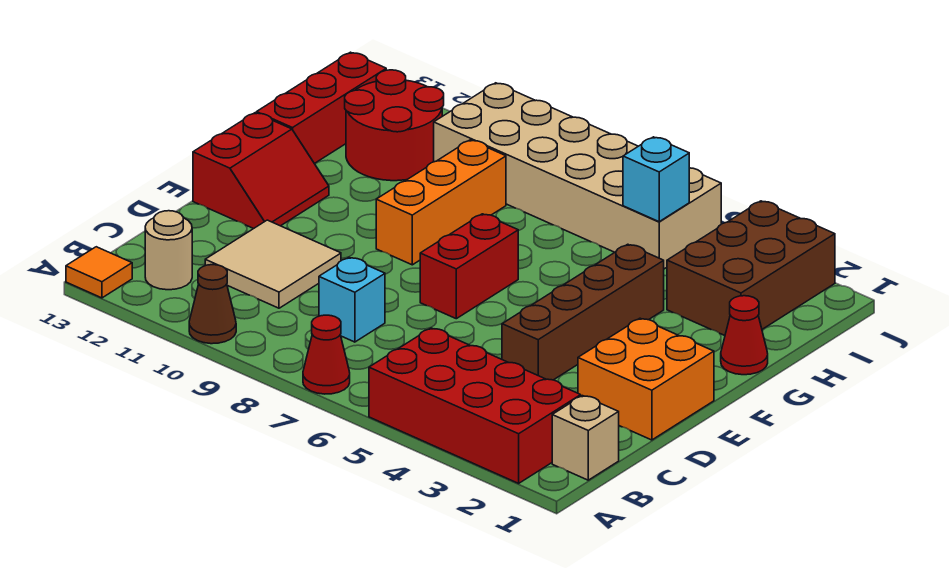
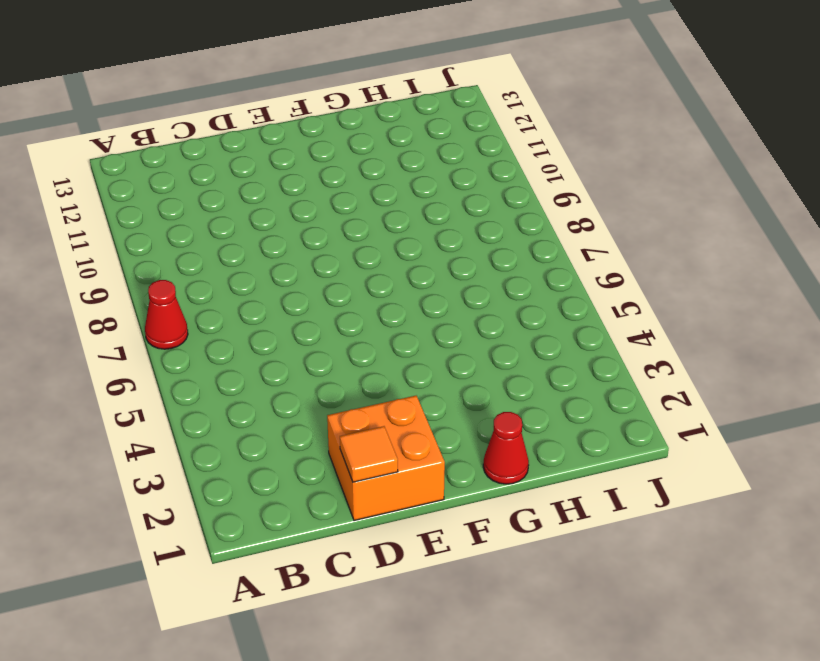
orange 1x1 tile [340,426,398,482] -> orange 1x1 tile moved to [66,247,132,298]
none -> red 2x4 brick [369,328,581,483]
none -> brown 1x1 cone [189,265,236,344]
none -> tan 1x1 brick [552,396,619,480]

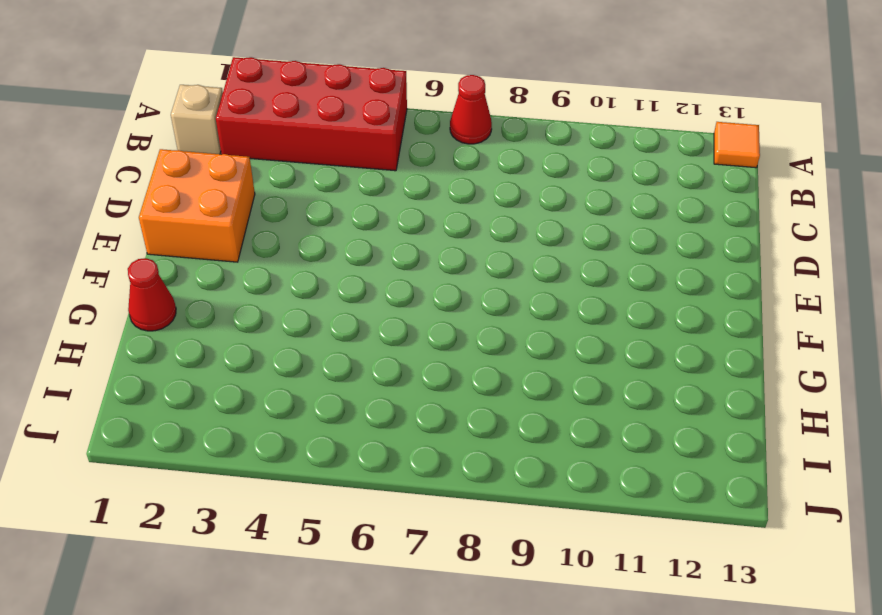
none -> brown 1x1 cone [189,265,236,344]
none -> tan 1x1 round brick [145,211,192,290]
none -> cyan 1x1 brick [319,257,385,342]

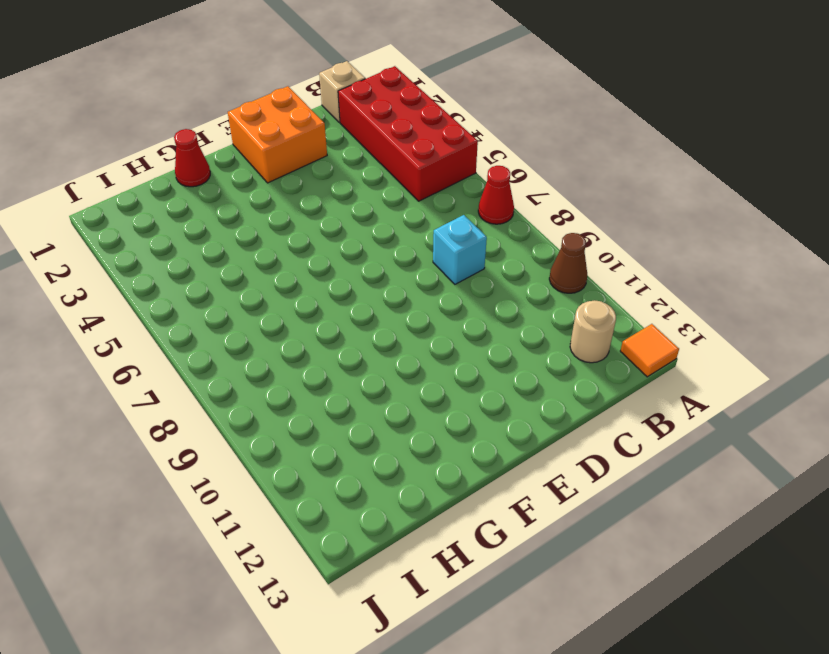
none -> tan 2x2 tile [205,220,341,308]
none -> brown 1x4 brick [502,244,664,380]
none -> red 1x2 brick [420,214,518,319]

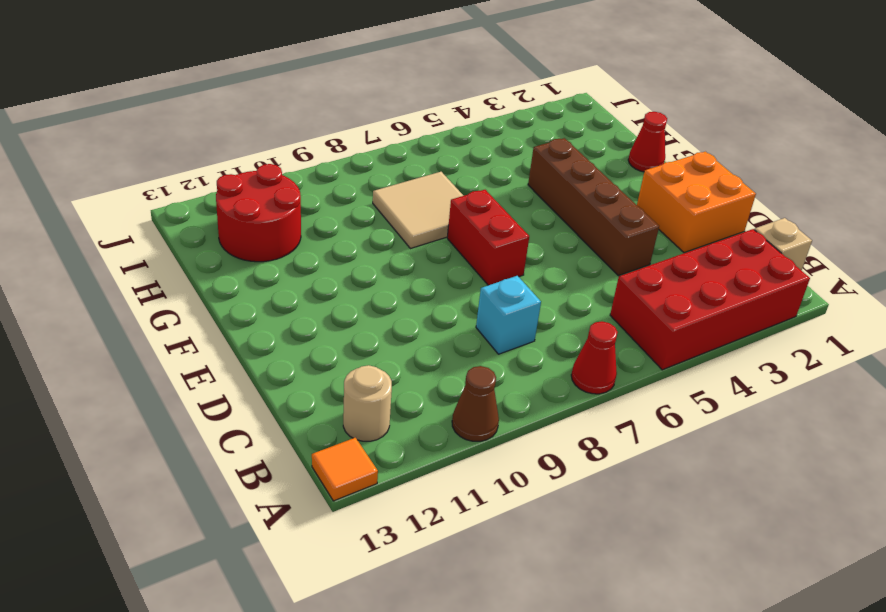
tan 2x2 tile [373,172,463,249] -> tan 2x2 tile moved to [205,220,341,308]
none -> red 2x2 slope [193,113,329,229]
none -> orange 1x3 brick [376,140,506,265]
none -> red 1x3 brick [257,52,386,164]

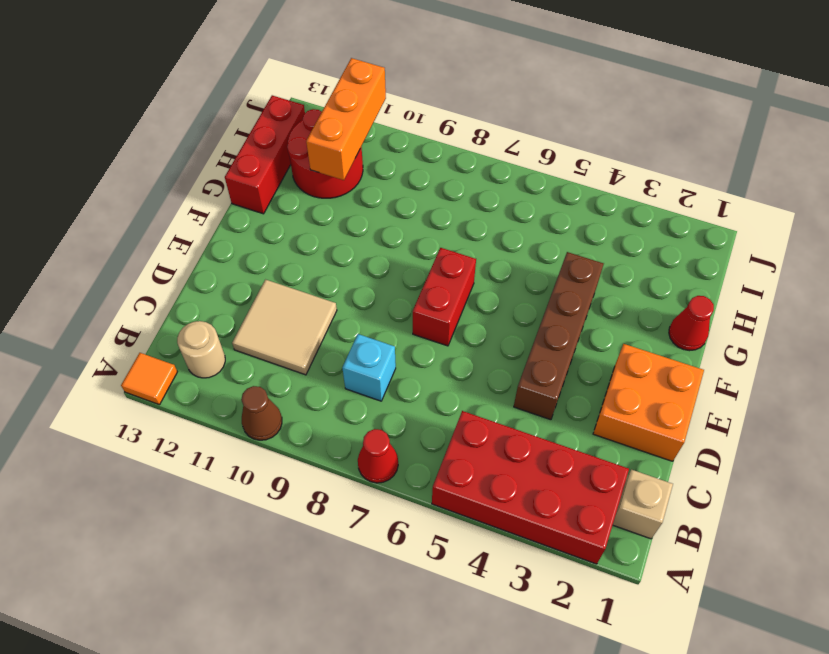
orange 1x3 brick [306,58,386,180] -> orange 1x3 brick moved to [376,140,506,265]
none -> red 2x2 slope [193,113,329,229]
none -> brown 2x3 brick [667,201,835,335]
none -> tan 2x6 brick [434,83,721,269]

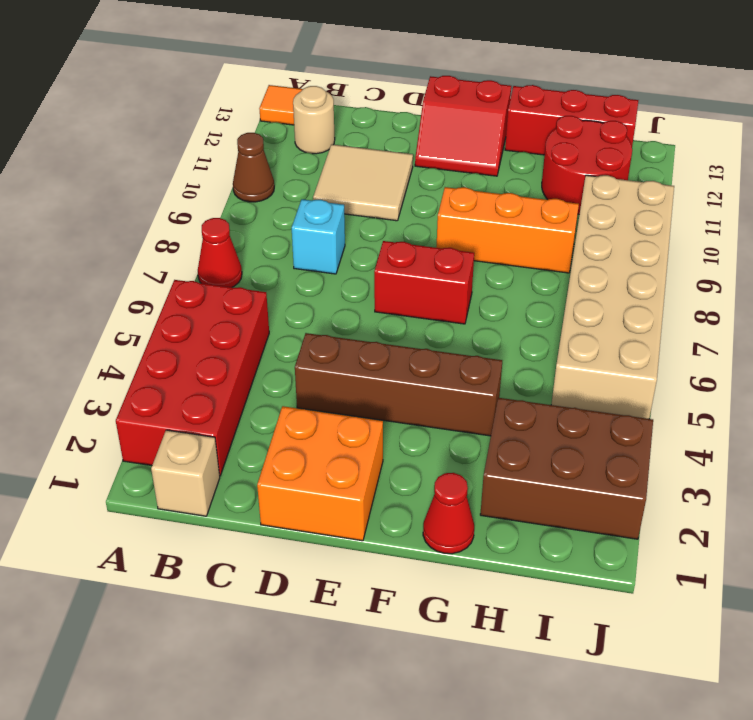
none -> cyan 1x1 brick [623,137,689,222]

